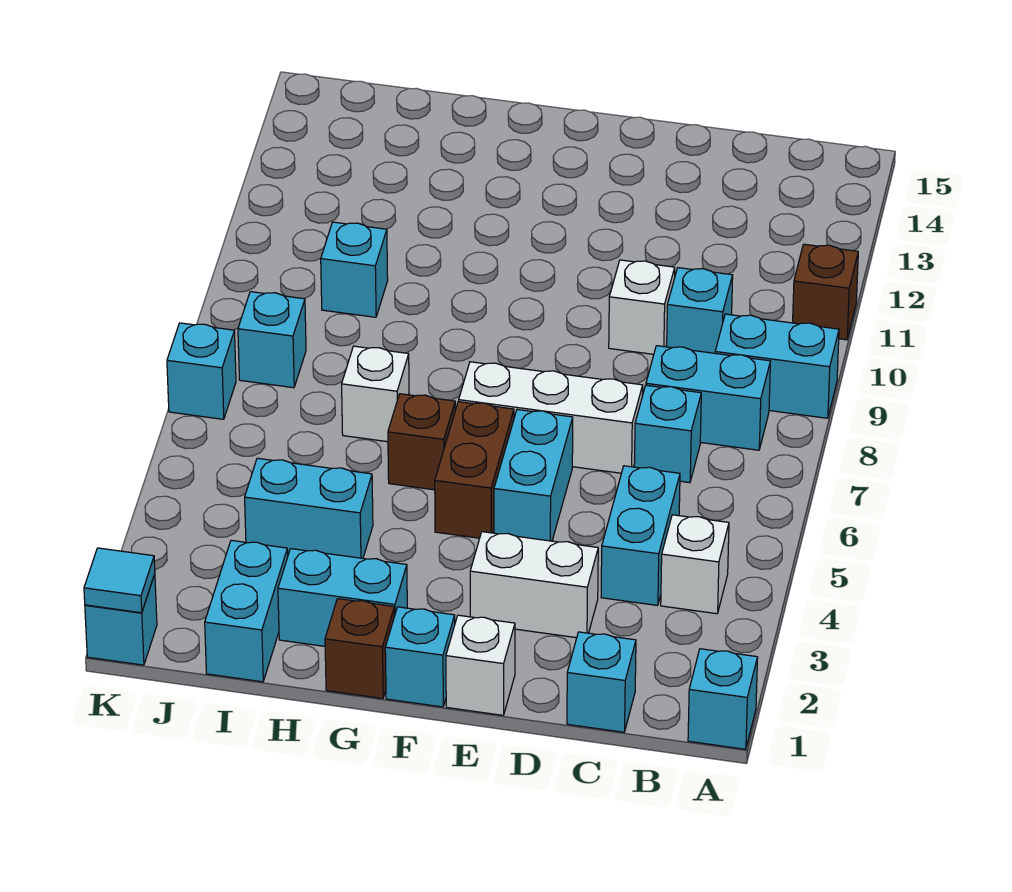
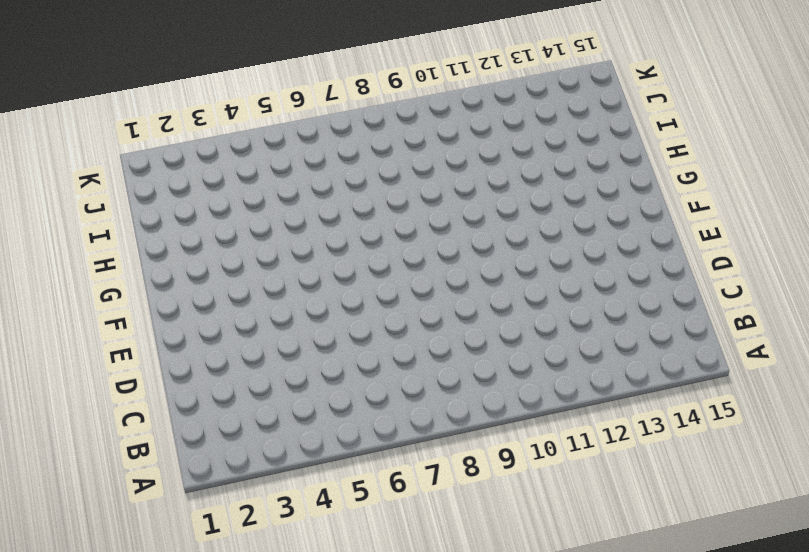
none -> cyan 1x1 brick [688,649,758,749]
none -> cyan 1x2 brick [715,314,839,418]
none -> brown 1x1 brick [793,244,858,340]

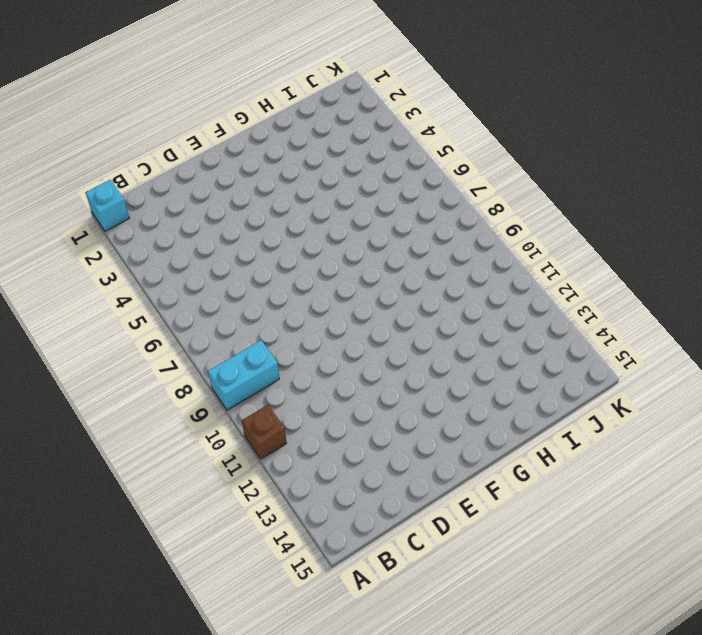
none -> white 1x1 brick [661,515,729,614]
none -> cyan 1x2 brick [646,346,770,450]
none -> cyan 1x1 brick [567,632,636,732]

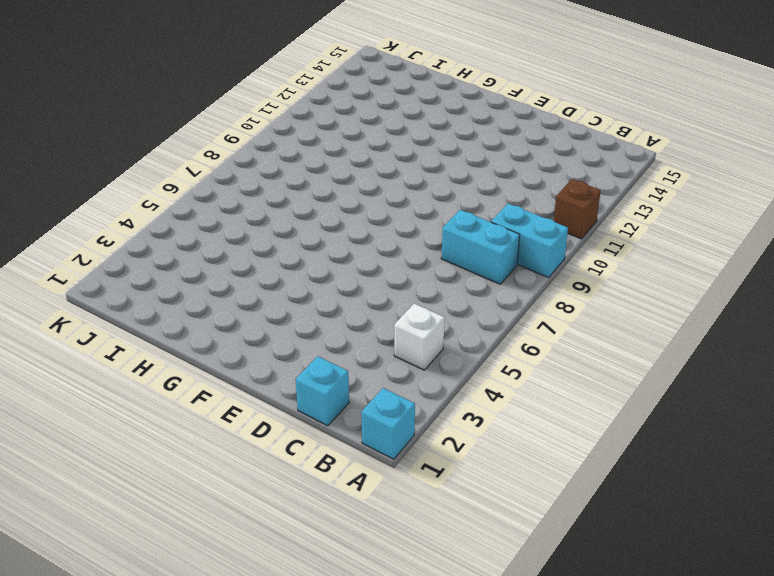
none -> cyan 1x2 brick [601,466,680,606]
none -> cyan 1x1 brick [634,385,701,483]
none -> cyan 1x1 brick [667,268,733,353]

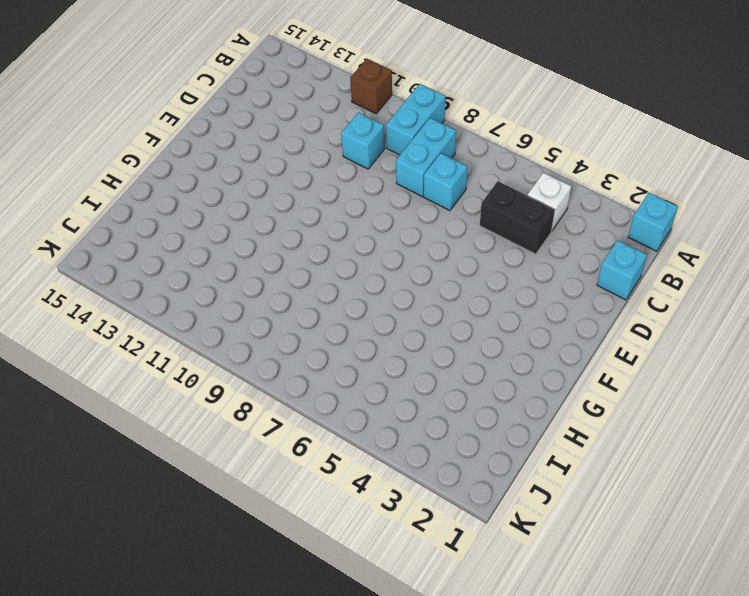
black 1x2 brick [480,181,555,254] -> cyan 1x2 brick [601,466,680,606]
none -> white 1x2 brick [470,532,598,638]
none -> white 1x3 brick [459,362,643,473]
none -> white 1x1 brick [609,260,675,354]

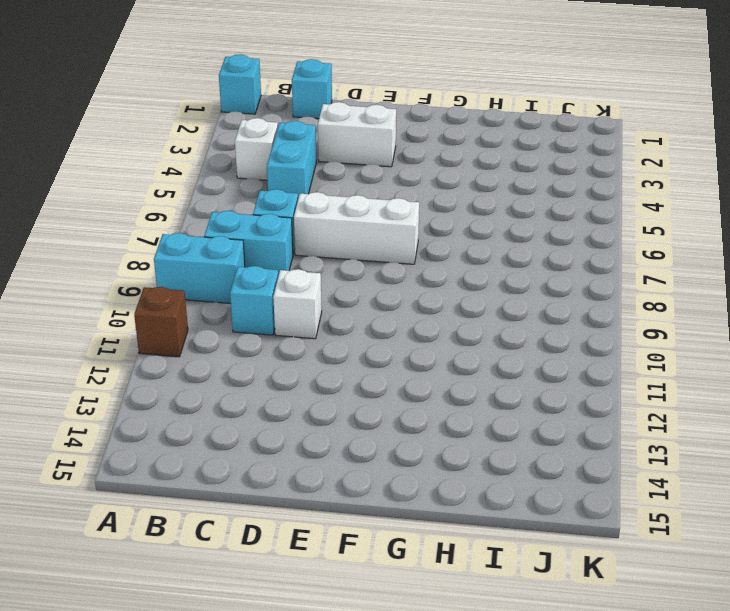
none -> white 1x1 brick [446,615,515,715]
none -> cyan 1x2 brick [494,410,573,541]
none -> cyan 1x1 brick [385,607,455,707]

